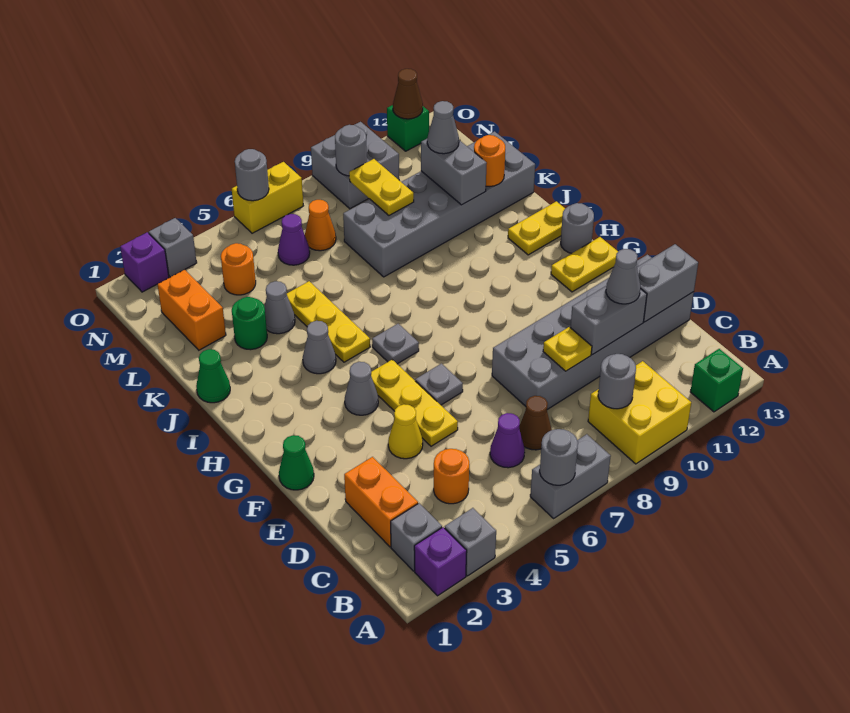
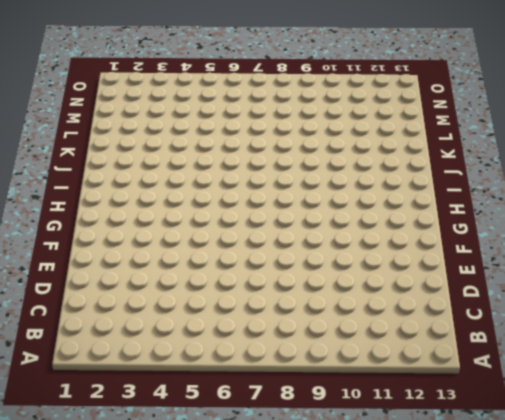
none -> purple 1x1 brick [414,527,467,596]
none -> grey 1x1 brick [445,508,496,576]
none -> grey 1x2 brick [530,434,611,518]
none -> yellow 2x2 brick [588,361,691,464]

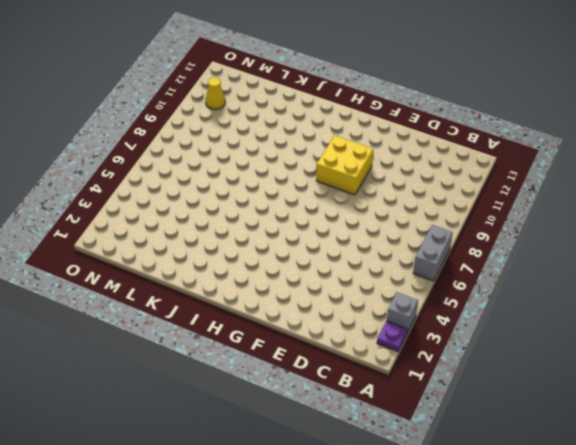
purple 1x1 plate [377,321,408,352] -> purple 1x1 brick [414,527,467,596]
yellow 2x2 brick [316,135,373,195] -> yellow 2x2 brick moved to [588,361,691,464]
yellow 1x1 cone [206,77,225,110] -> yellow 1x1 cone moved to [388,404,423,459]
none -> green 1x1 brick [690,349,743,412]
none -> grey 1x1 brick [391,503,442,571]
none -> orange 1x2 brick [344,457,418,547]
none -> orange 1x1 round brick [434,449,469,504]

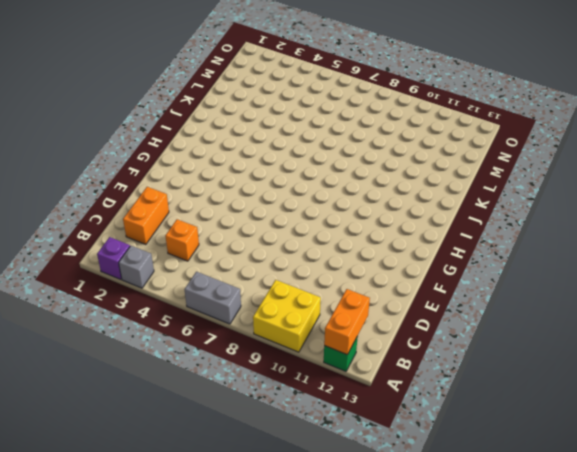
orange 1x2 brick [324,289,370,355] -> orange 1x2 brick moved to [157,270,226,350]
orange 1x1 brick [165,219,199,261] -> orange 1x1 round brick [434,449,469,504]
none -> grey 1x1 brick [391,503,442,571]
none -> purple 1x1 cone [490,413,525,468]
none -> brown 1x1 cone [519,396,552,450]
none -> grey 2x6 brick [492,255,694,410]

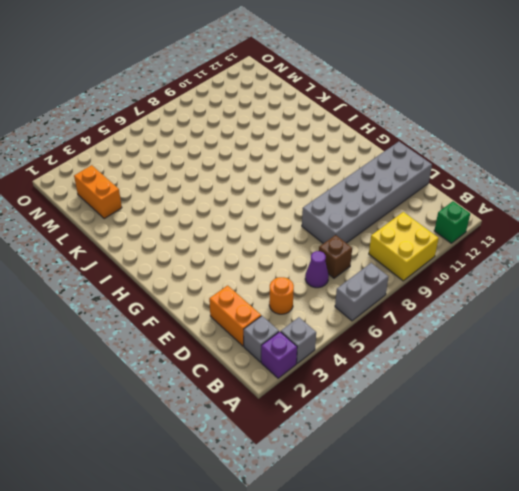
brown 1x1 brick [319,235,352,278] -> brown 1x1 cone [519,396,552,450]
none -> yellow 1x1 cone [388,404,423,459]
none -> yellow 1x3 plate [371,360,458,446]
none -> green 1x1 cone [279,435,314,490]
none -> grey 1x1 plate [415,364,463,405]

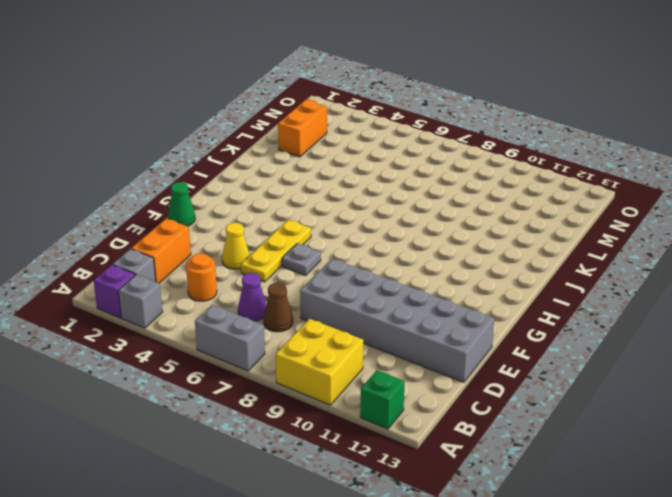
none -> grey 1x1 cone [345,362,378,415]
none -> yellow 1x2 plate [551,237,618,292]
none -> grey 1x1 plate [372,324,419,364]
none -> grey 1x1 round brick [561,203,594,253]

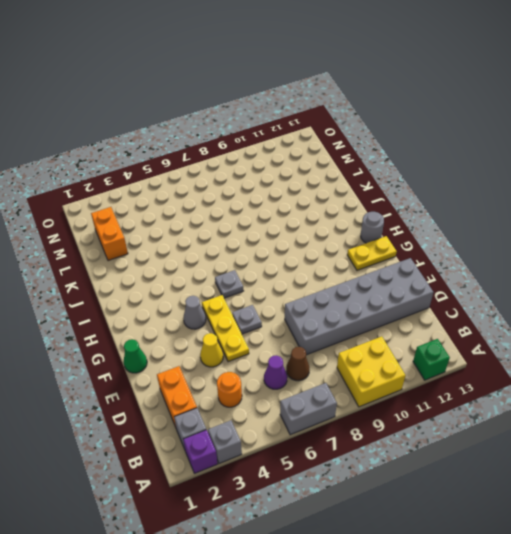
none -> grey 1x1 cone [303,321,336,374]
none -> yellow 1x3 plate [287,281,370,362]
none -> yellow 1x2 plate [508,201,565,255]
none -> green 1x1 cone [196,349,230,403]

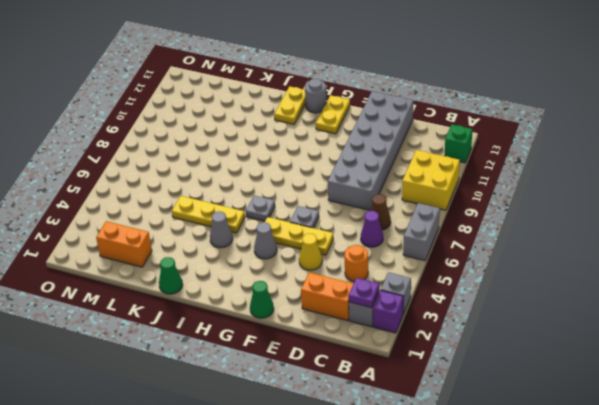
purple 1x1 plate [348,278,379,308] -> none
none -> green 1x1 round brick [232,297,267,350]
none -> grey 1x1 cone [265,281,295,334]
none -> grey 2x6 brick [343,131,535,277]
none -> orange 1x1 round brick [221,243,256,295]

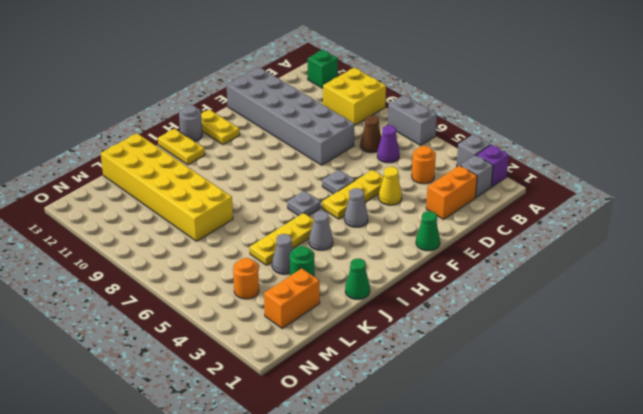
yellow 2x6 brick [101,133,233,241] -> grey 2x6 brick [343,131,535,277]
none -> purple 1x1 cone [278,214,310,265]
none -> orange 1x1 cone [305,200,336,251]
none -> grey 2x2 brick [311,122,399,209]
none -> purple 1x1 brick [120,232,169,292]

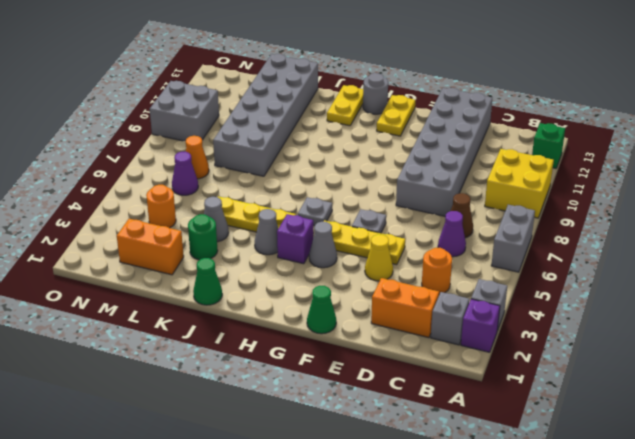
purple 1x1 brick [277,214,313,264] -> purple 1x1 brick moved to [120,232,169,292]
none -> grey 1x1 brick [149,218,197,277]
none -> yellow 1x2 brick [232,162,303,233]
none -> green 1x1 brick [387,105,429,151]
none -> grey 1x1 round brick [540,429,578,485]

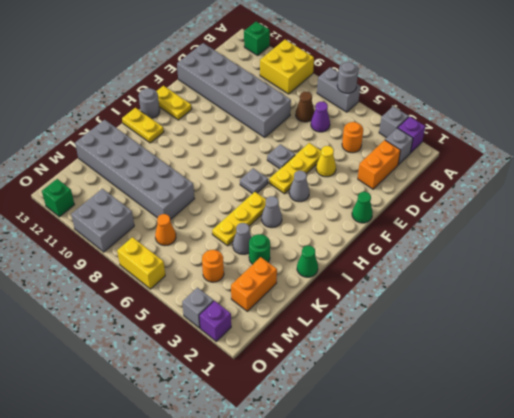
none -> purple 1x1 cone [278,214,310,265]
none -> grey 1x1 round brick [598,354,636,409]
none -> yellow 1x1 plate [543,327,592,371]
none -> grey 1x2 brick [570,286,647,355]

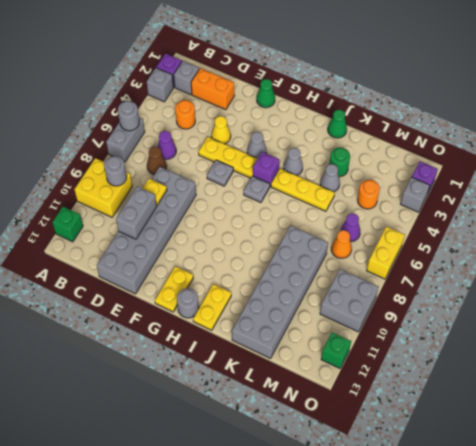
purple 1x1 brick [253,152,280,186] -> none
none -> orange 1x2 brick [157,270,226,350]
none -> grey 1x2 brick [637,244,698,322]
none -> grey 1x2 brick [421,139,487,205]
none -> orange 1x1 round brick [474,135,505,186]

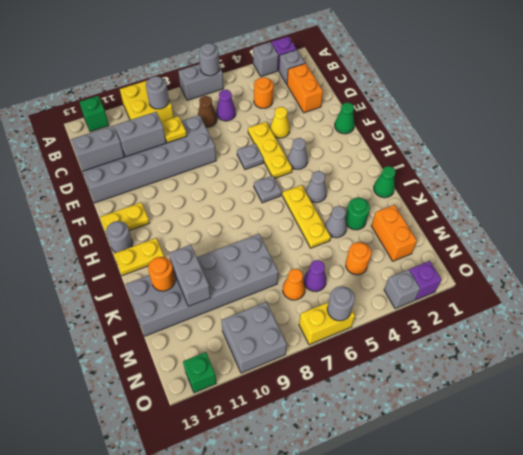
none -> yellow 1x2 plate [349,159,414,215]
none -> grey 1x1 round brick [335,125,367,176]
none -> brown 1x1 cone [393,69,423,119]
none -> grey 1x1 cone [606,249,640,304]

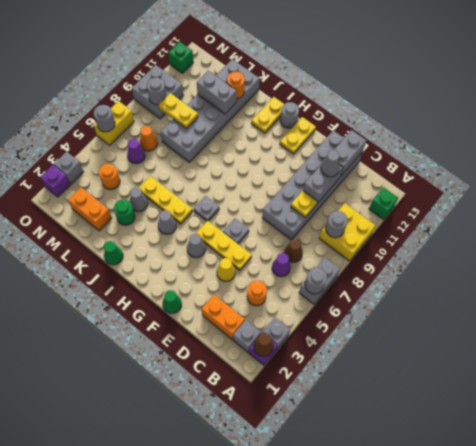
brown 1x1 cone [254,333,274,356] -> brown 1x1 cone moved to [393,69,423,119]
none -> grey 1x1 cone [427,101,459,154]

